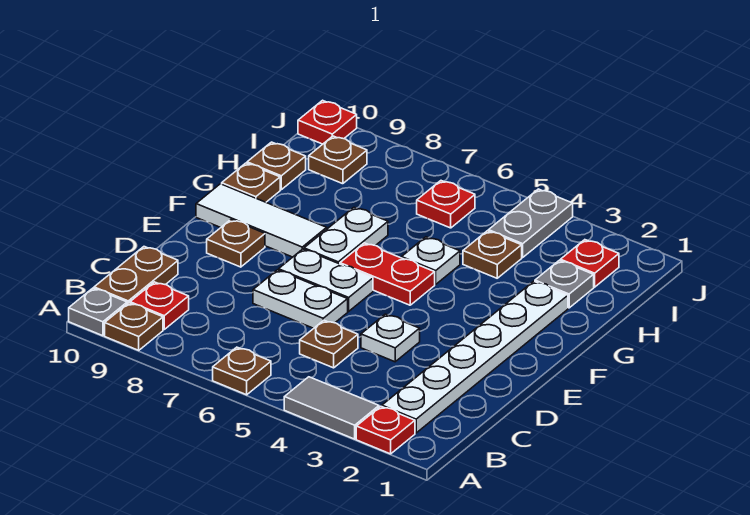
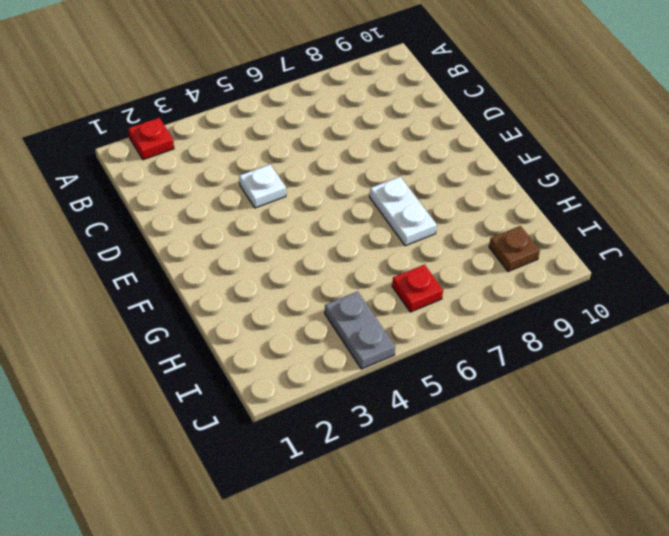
none -> grey 1x2 tile [284,377,379,439]
none -> brown 1x1 plate [213,347,271,395]
none -> brown 1x1 plate [105,303,163,350]

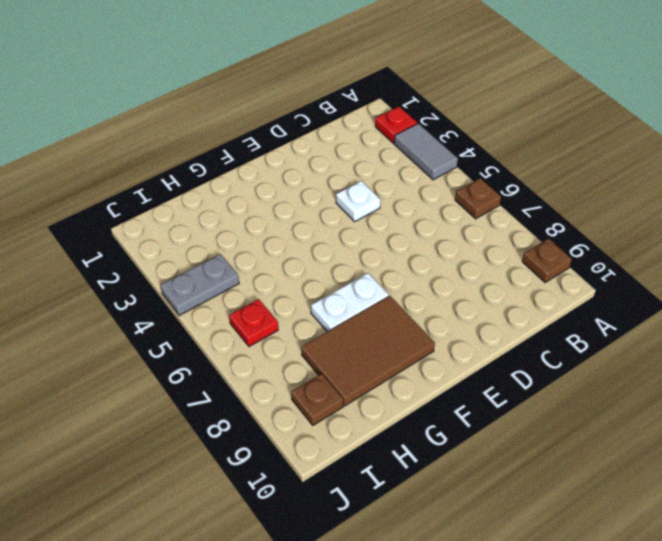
brown 2x3 tile [301,296,435,406] -> white 1x3 tile [196,184,327,257]
none -> grey 1x1 plate [69,288,127,336]
none -> white 1x6 plate [382,281,568,433]
none -> red 1x1 plate [130,282,189,329]

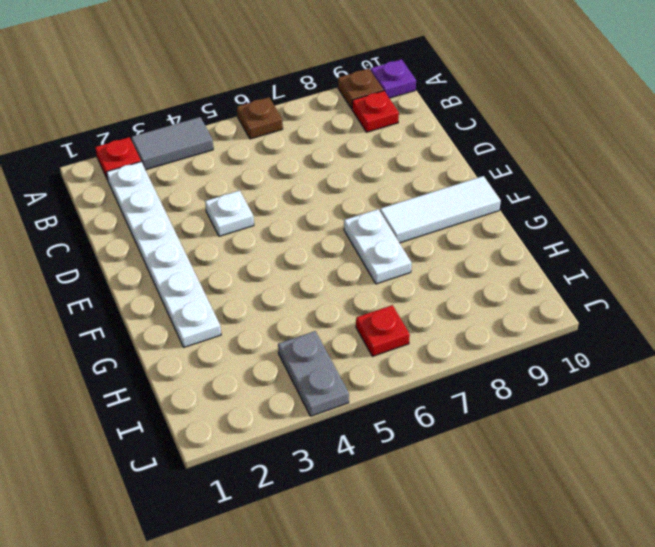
purple 1x1 plate [371,59,416,98] -> grey 1x1 plate [69,288,127,336]
none -> brown 1x2 plate [94,247,178,304]
none -> brown 1x1 plate [300,320,358,368]
none -> white 1x2 plate [253,270,348,328]

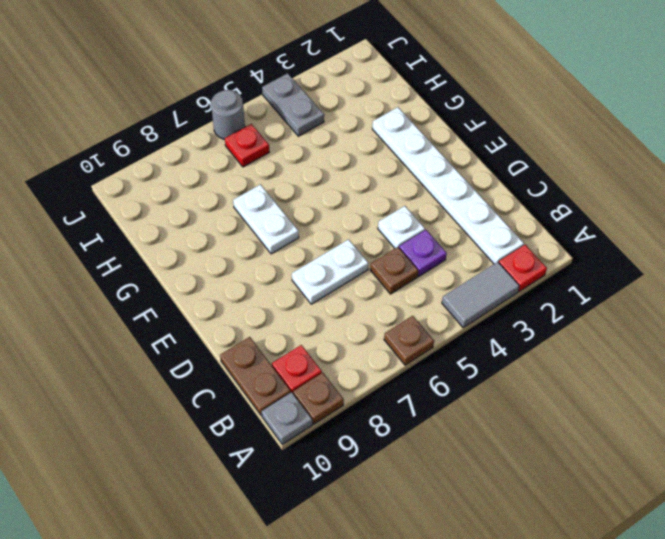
purple 1x1 plate [399,230,447,276] -> none
grey 1x1 round brick [211,90,245,139] -> none
none -> white 1x2 plate [279,249,373,311]
none -> brown 1x1 plate [207,220,265,267]
none -> red 1x2 plate [340,243,435,305]

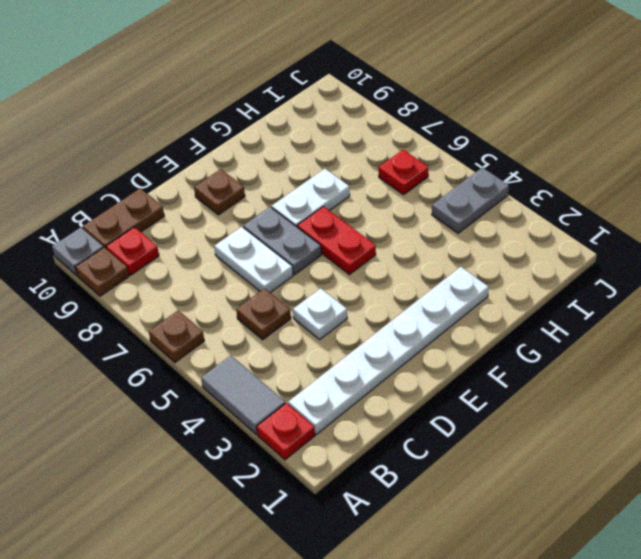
grey 1x2 plate [243,207,321,275] -> white 1x2 plate [279,249,373,311]
none -> white 1x3 tile [196,184,327,257]
none -> white 1x1 plate [402,237,460,284]
none -> brown 1x1 plate [222,163,280,202]

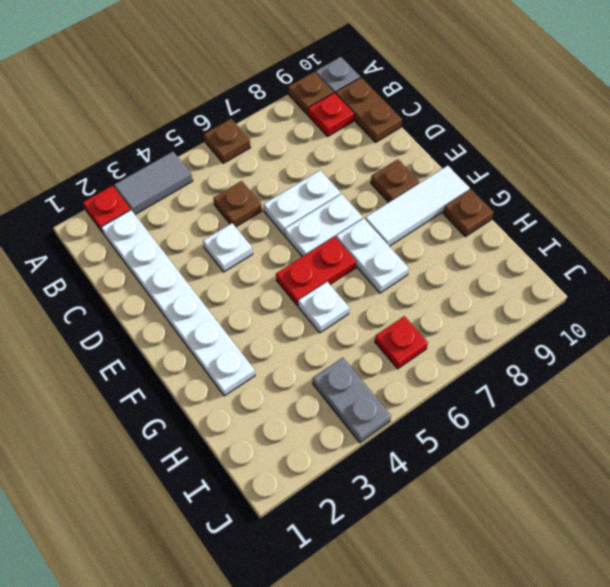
none -> grey 1x1 plate [535,260,594,308]
none -> brown 1x1 plate [463,231,522,278]
none -> brown 1x1 plate [247,142,306,190]

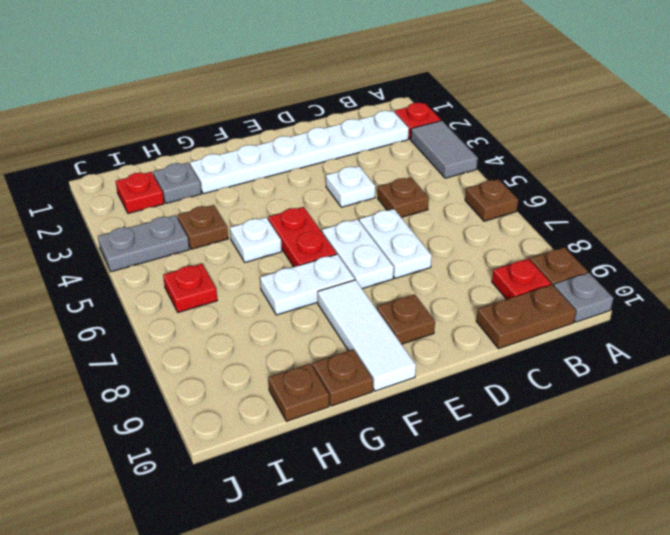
none -> brown 1x1 plate [309,136,367,184]
none -> red 1x1 plate [298,100,357,144]

